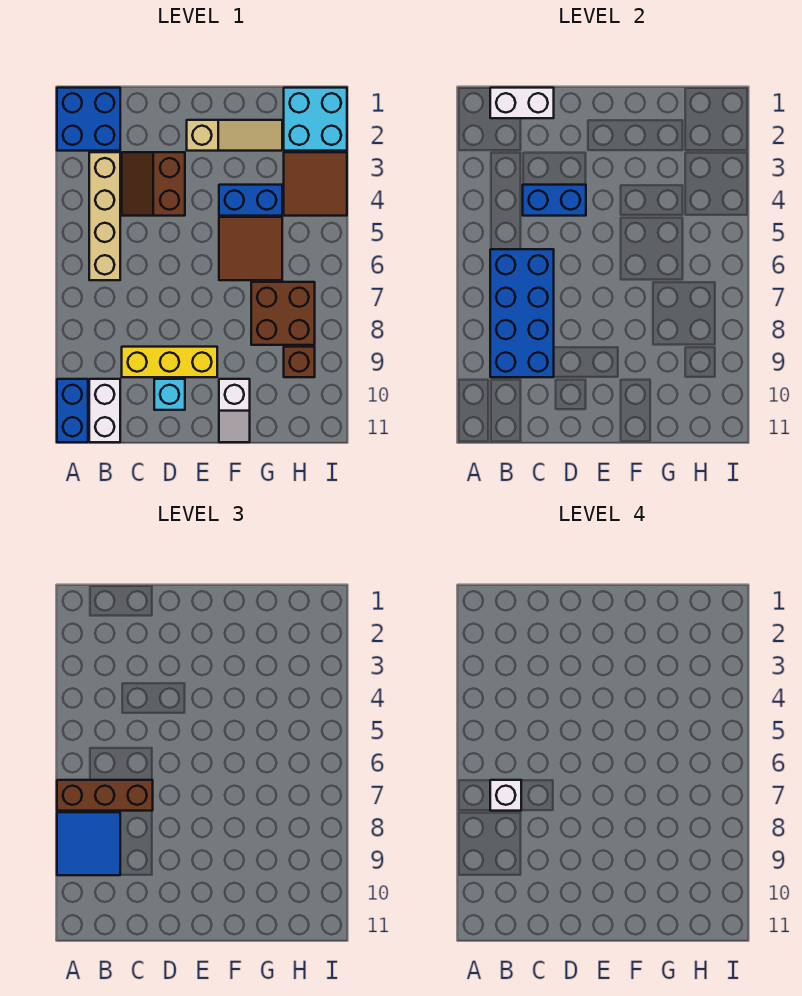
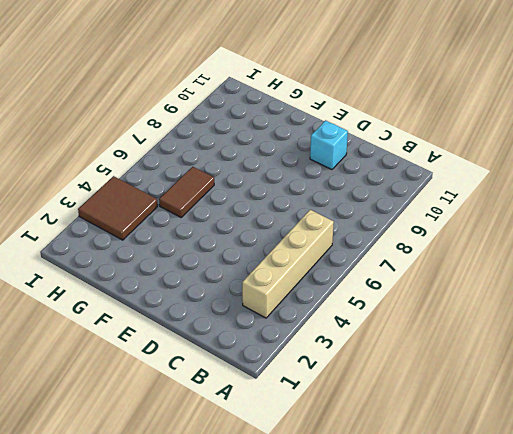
brown 1x2 tile [159,167,214,217] -> brown 2x2 tile [219,217,282,280]
none -> blue 2x2 brick [57,88,120,151]
none -> blue 1x2 brick [57,379,88,442]
none -> white 1x2 brick [89,379,120,442]

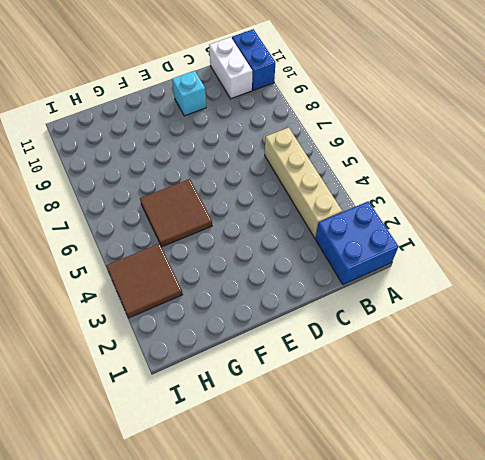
none -> brown 2x2 slope [122,152,185,216]
none -> yellow 1x3 brick [122,347,217,377]
none -> tan 1x3 slope [187,120,282,151]

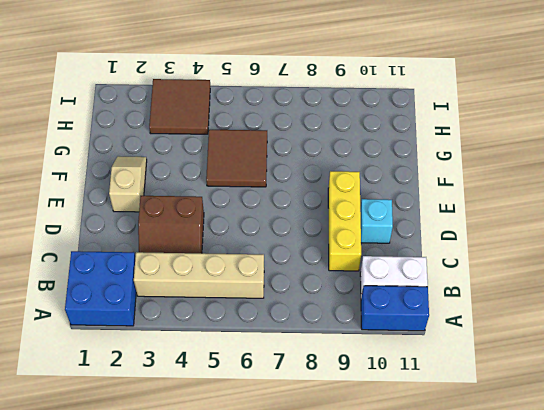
tan 1x2 slope [109,156,147,212] -> tan 1x3 slope [187,120,282,151]
none -> blue 1x2 brick [219,185,282,216]
none -> white 1x2 slope [219,379,250,442]
none -> brown 2x2 brick [251,282,315,345]

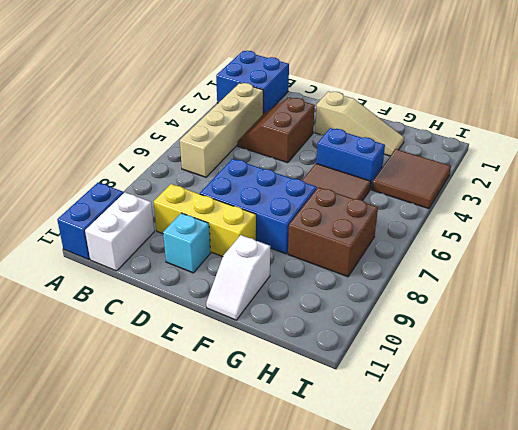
blue 2x3 brick [200,159,317,254] -> none
none -> cyan 2x2 brick [284,88,347,151]
none -> brown 1x1 brick [284,347,315,377]
none -> white 1x2 brick [490,88,554,118]

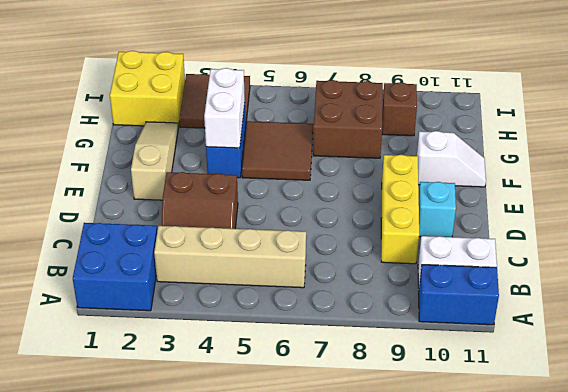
white 1x2 brick [204,68,245,148] -> white 1x2 brick moved to [490,88,554,118]
yellow 2x2 brick [110,51,185,126] -> cyan 2x2 brick [284,88,347,151]
none -> blue 2x4 brick [490,249,554,377]
none -> blue 1x2 brick [523,185,586,216]
none -> brown 1x3 brick [57,780,153,811]

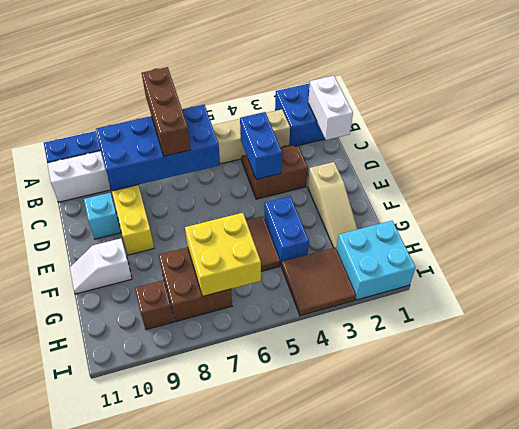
yellow 2x2 brick [185,213,261,296] -> none
none -> blue 2x2 tile [57,812,120,875]
none -> white 1x1 brick [490,780,521,811]

